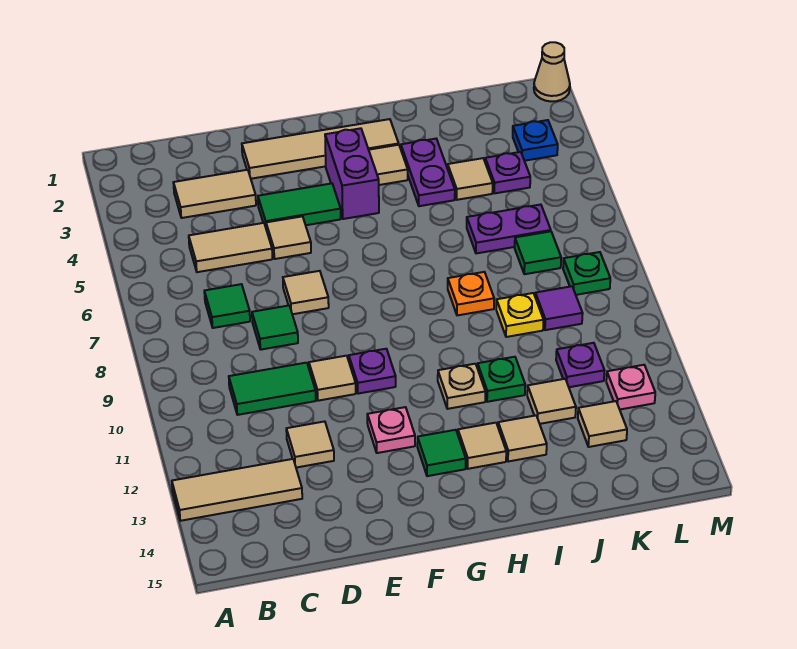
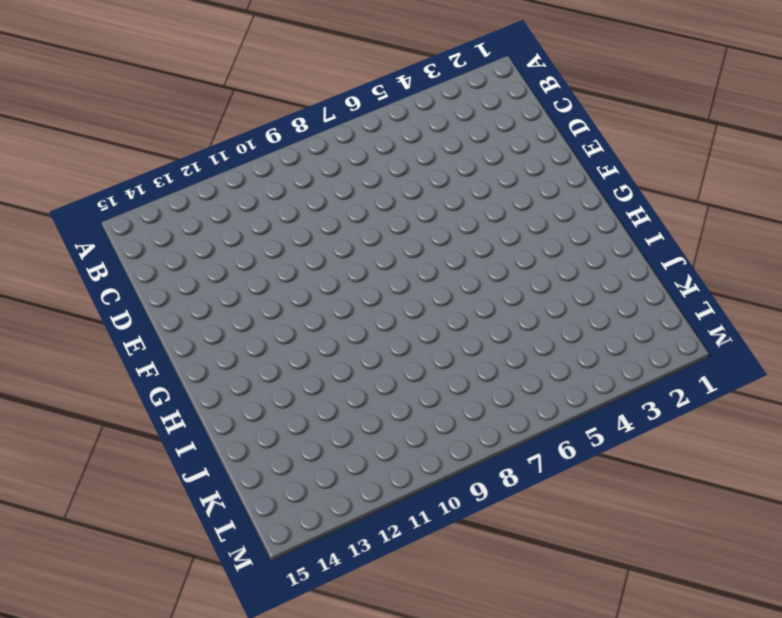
none -> tan 1x3 tile [172,459,302,521]
none -> tan 1x2 tile [173,170,256,218]
none -> tan 1x2 tile [189,223,272,272]
none -> green 1x1 tile [204,284,250,328]

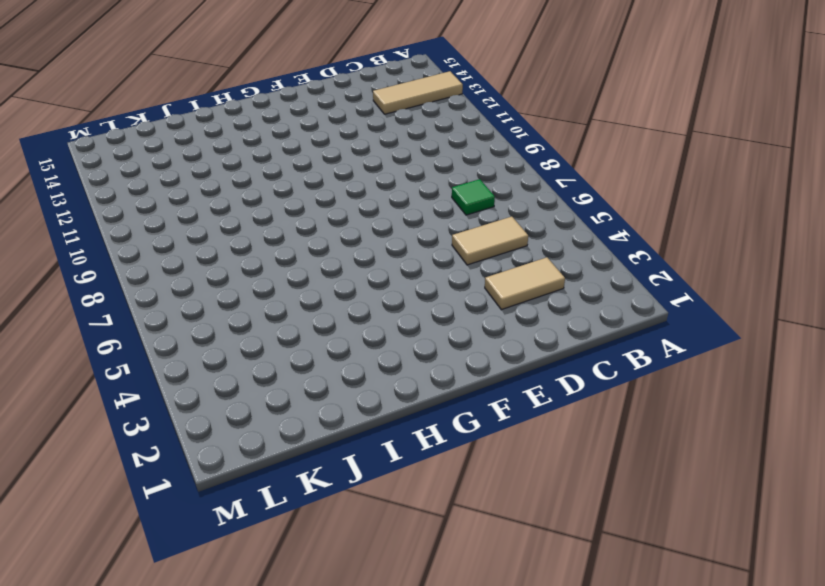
none -> green 1x2 tile [229,363,316,415]
none -> green 1x1 tile [252,305,298,350]
none -> tan 1x1 tile [286,421,334,468]
none -> tan 1x4 tile [242,119,399,179]

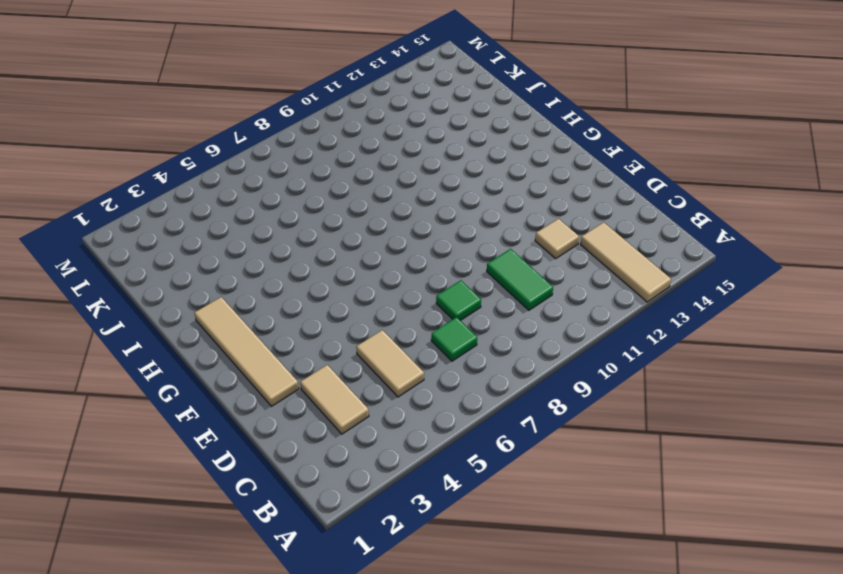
none -> green 1x2 tile [258,183,341,227]
none -> tan 1x1 tile [266,216,311,259]
none -> tan 1x1 tile [283,271,329,314]
none -> tan 1x1 tile [309,356,356,401]

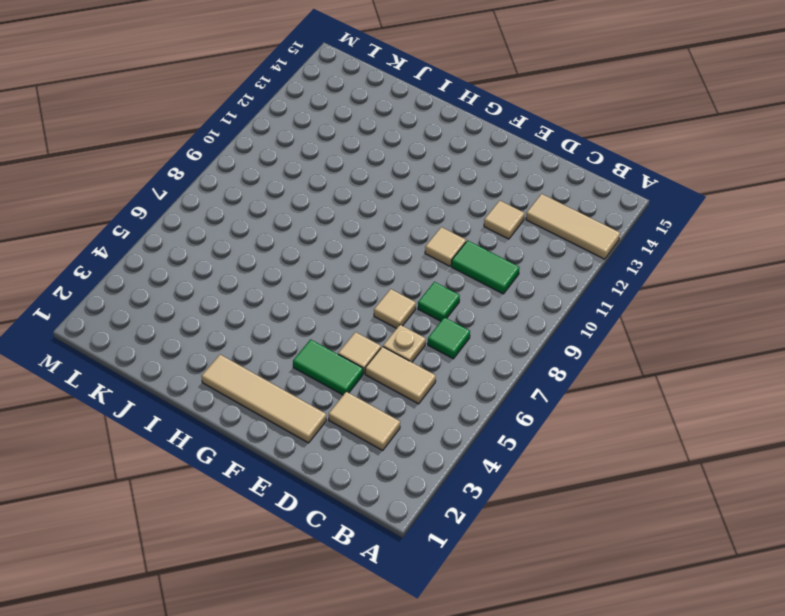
tan 1x1 plate [383,325,426,362] -> tan 1x1 plate moved to [438,364,485,409]
none -> purple 1x1 plate [349,349,396,394]
none -> pink 1x1 plate [367,407,415,453]
none -> purple 1x2 brick [325,128,379,219]
none -> green 1x1 tile [417,430,466,476]

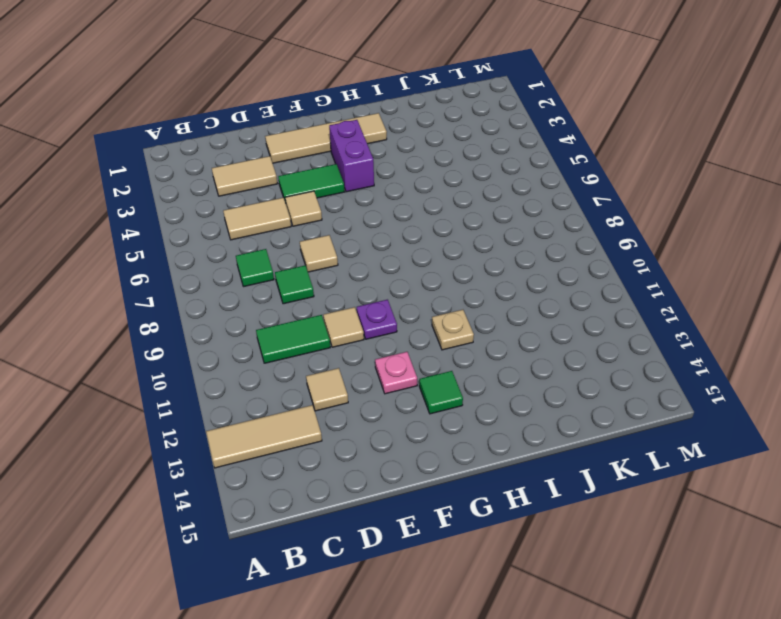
none -> tan 1x1 tile [369,145,408,185]
none -> tan 1x1 tile [458,423,506,469]
none -> purple 1x2 plate [401,139,455,206]
none -> orange 1x1 plate [448,272,494,315]

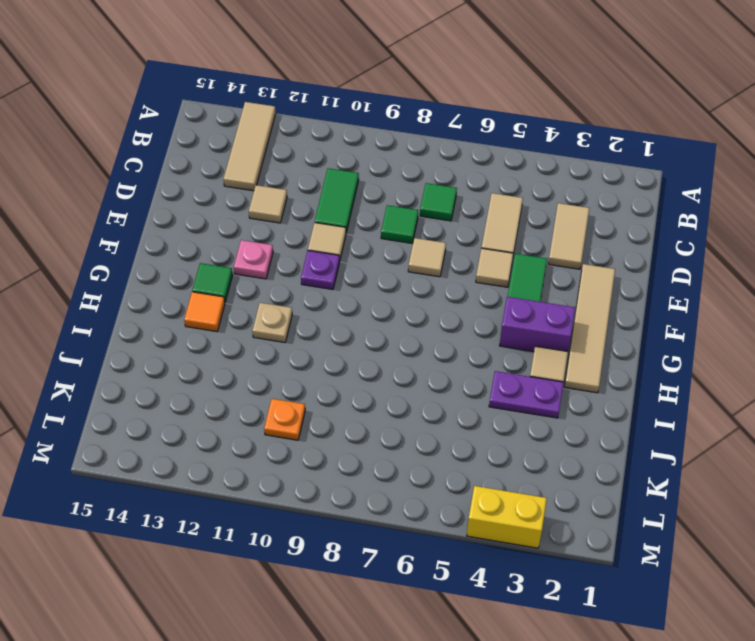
orange 1x1 tile [184,292,225,332] -> tan 1x1 tile [458,423,506,469]
orange 1x1 plate [264,399,305,440] -> orange 1x1 plate moved to [448,272,494,315]
yellow 1x2 brick [467,486,547,548] -> none
none -> green 1x1 plate [477,357,525,402]
none -> tan 1x1 tile [498,415,547,462]
none -> tan 1x1 tile [448,158,493,200]
none -> purple 1x2 plate [467,205,551,253]

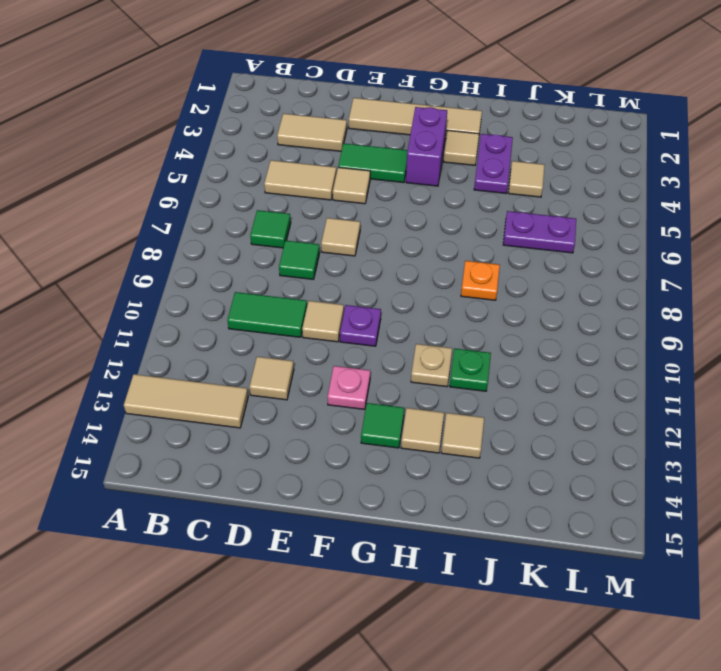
none -> yellow 1x1 plate [496,293,544,337]
none -> tan 1x1 tile [527,379,576,424]
none -> purple 1x1 plate [485,152,530,193]
none -> green 1x1 tile [515,231,561,274]

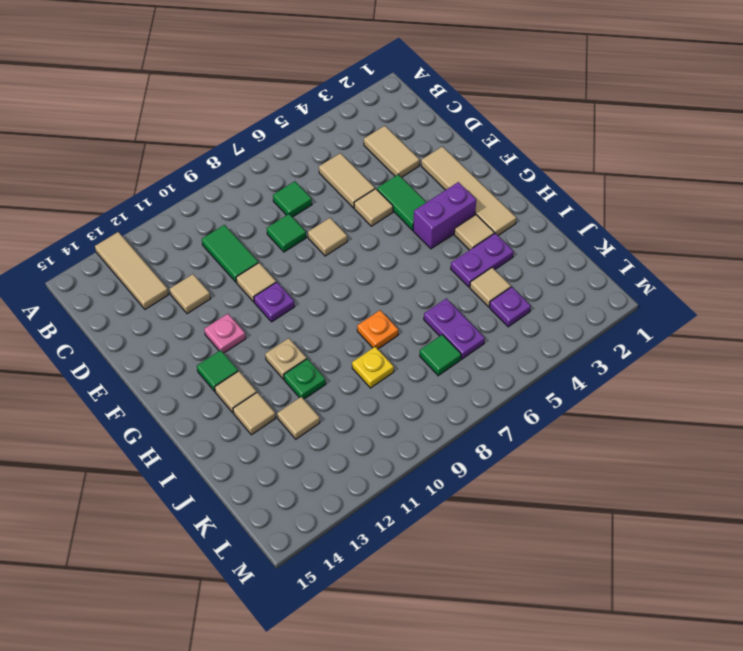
none -> purple 1x1 tile [535,286,583,330]
none -> purple 1x1 plate [556,343,605,387]
none -> tan 1x1 tile [578,401,627,447]
none -> blue 1x1 plate [513,120,558,161]

